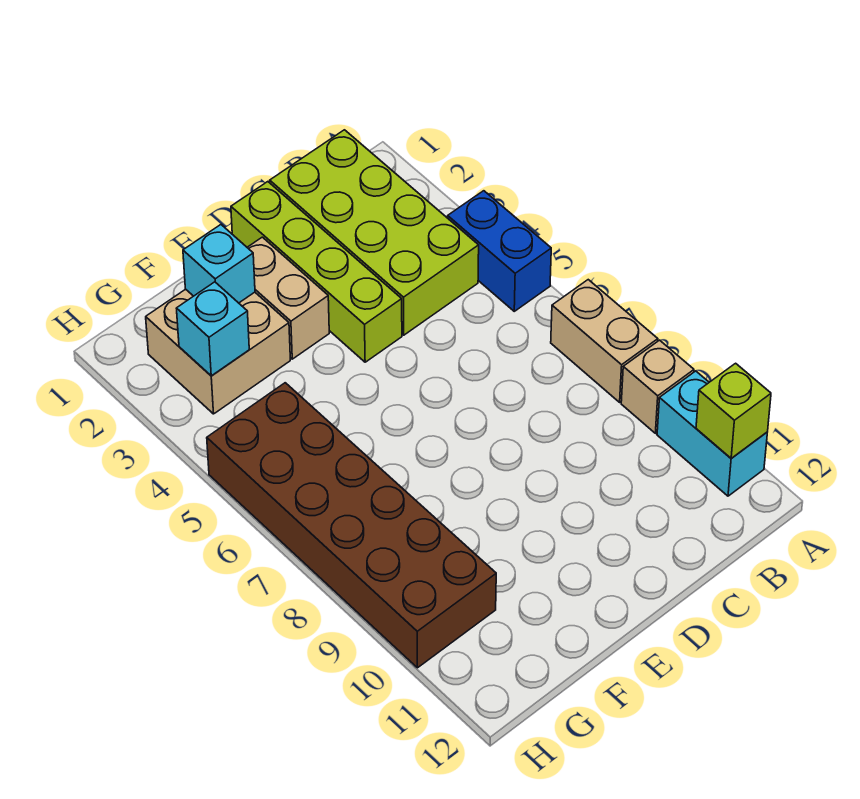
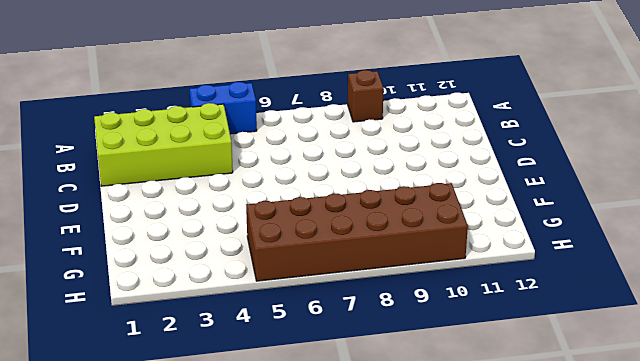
brown 1x1 brick [348,70,384,122] -> tan 1x1 brick [621,340,694,433]
none -> tan 1x2 brick [551,280,658,402]
none -> cyan 1x2 brick [657,371,767,496]
none -> lime 1x4 brick [231,182,402,362]

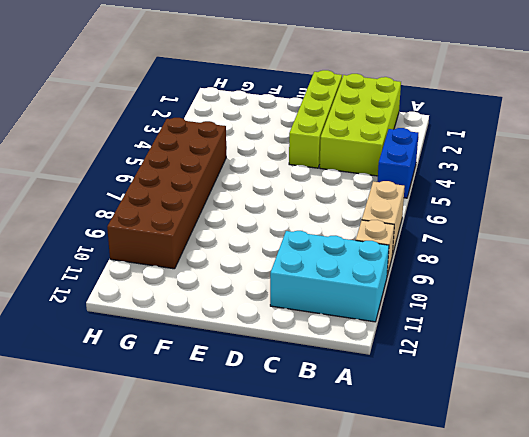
cyan 2x3 brick [270,231,389,322] -> cyan 1x2 brick [657,371,767,496]
none -> tan 1x2 brick [247,237,329,359]
none -> tan 2x2 brick [146,289,290,414]
none -> lime 1x1 brick [696,363,771,458]

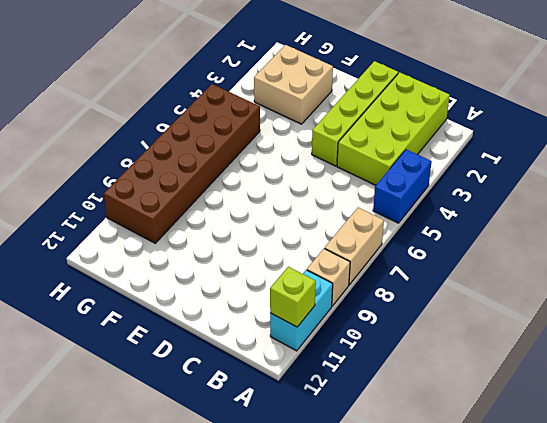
none -> tan 1x2 brick [247,237,329,359]
none -> cyan 1x1 brick [183,225,255,303]
none -> cyan 1x1 brick [176,282,249,376]

